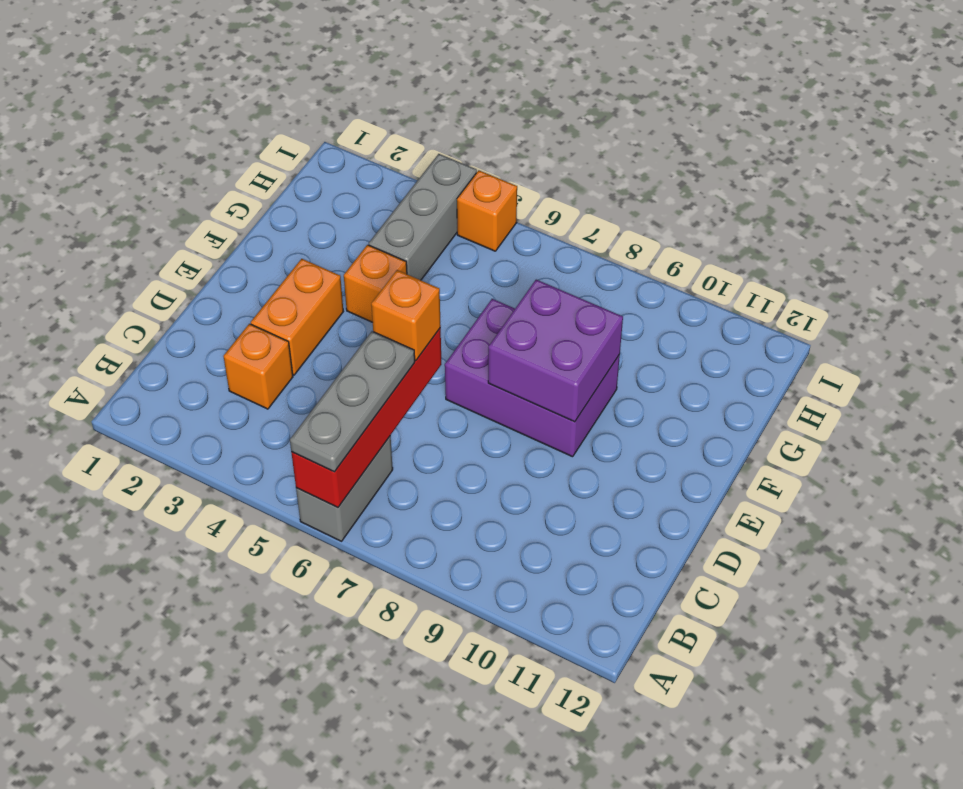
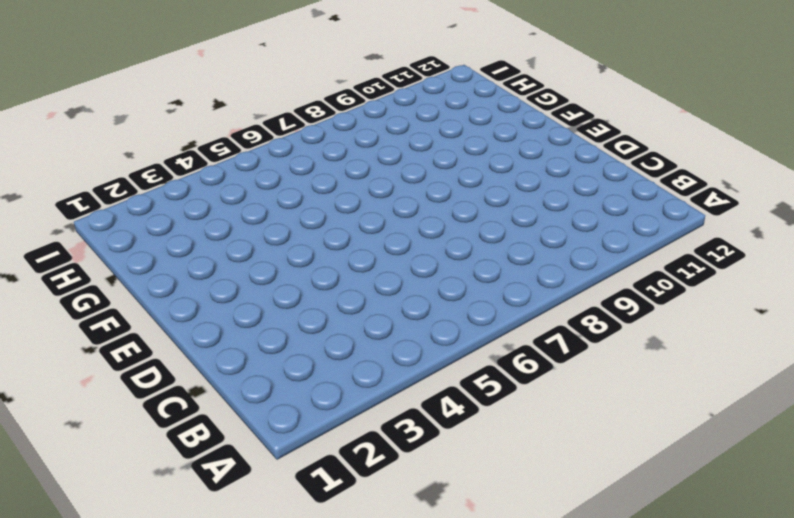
none -> grey 1x2 brick [296,436,393,541]
none -> orange 1x1 brick [223,324,293,409]

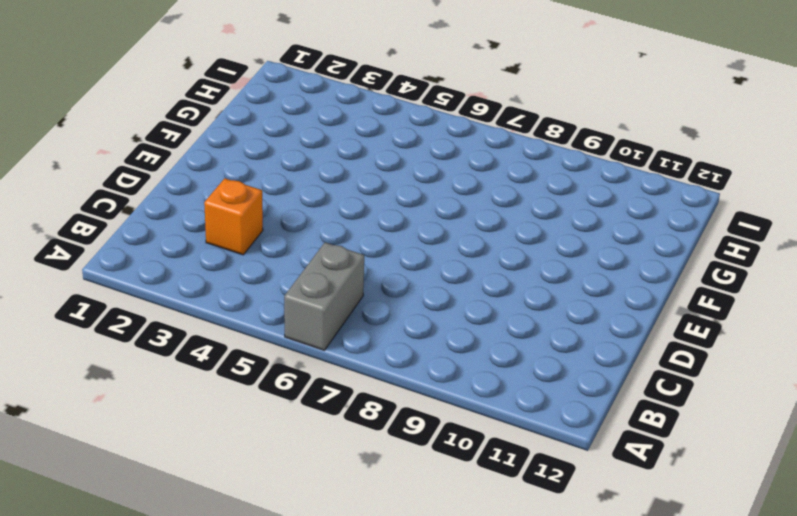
none -> orange 1x2 brick [251,259,343,375]
none -> purple 2x3 brick [445,299,620,457]

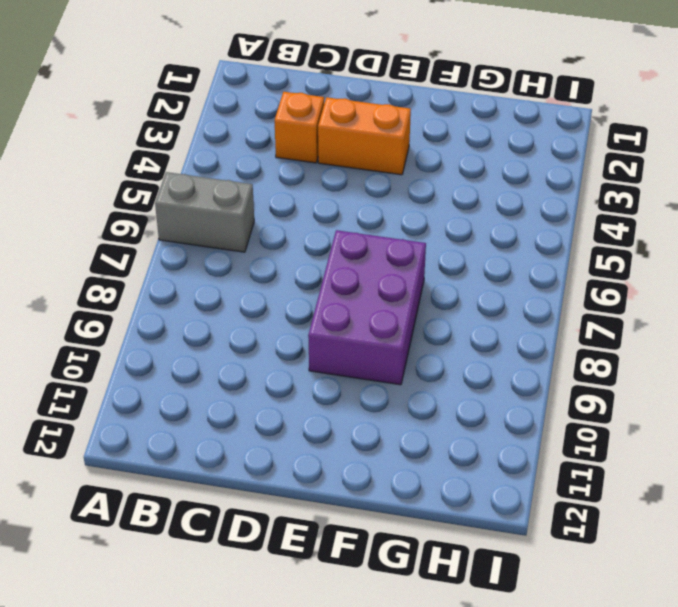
none -> orange 1x1 brick [344,245,407,322]
none -> grey 1x3 brick [369,154,477,280]

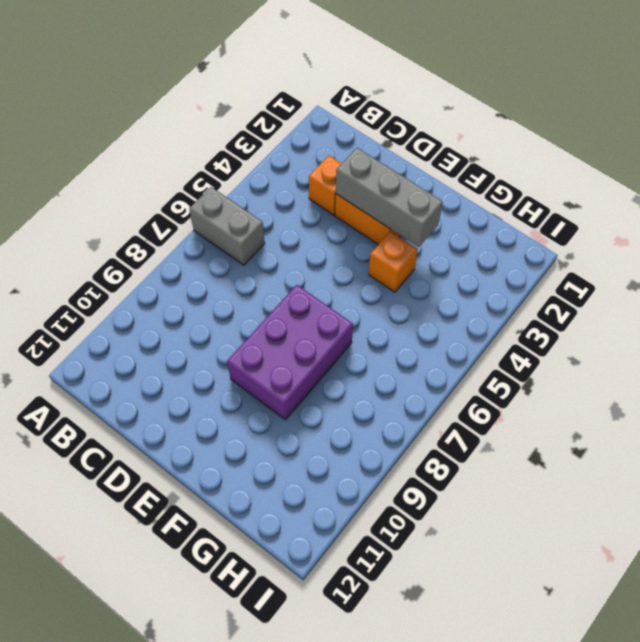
grey 1x3 brick [336,148,443,247] -> grey 1x3 brick moved to [369,154,477,280]
none -> orange 1x1 brick [457,170,517,251]
none -> red 1x4 brick [291,328,441,508]

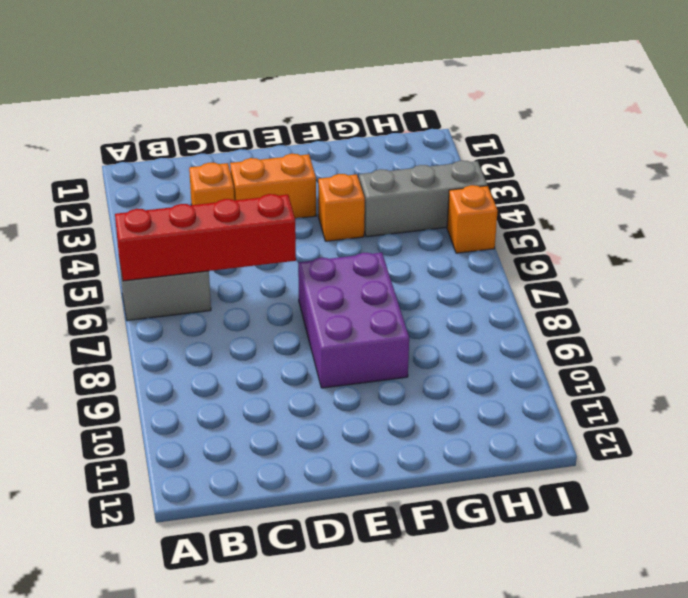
none -> purple 2x2 brick [488,280,623,422]
none -> grey 1x3 plate [290,331,415,472]

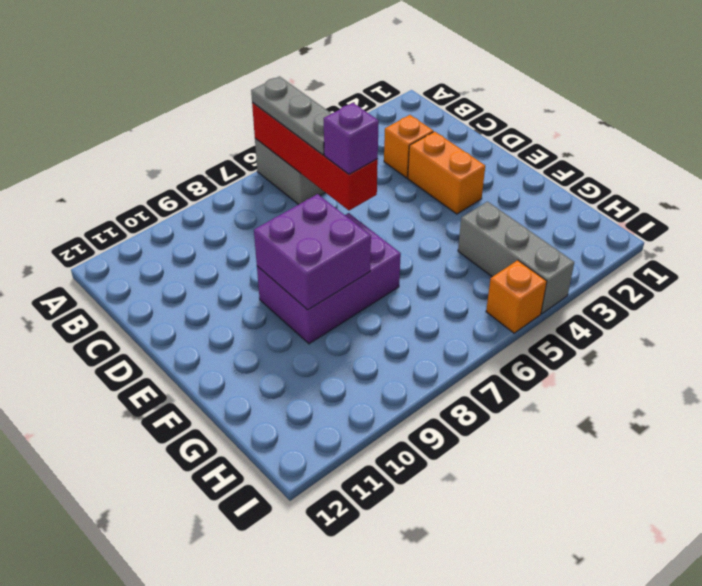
purple 1x1 brick [324,103,379,174] -> orange 1x1 brick [371,270,441,360]
none -> orange 1x1 brick [344,245,407,322]

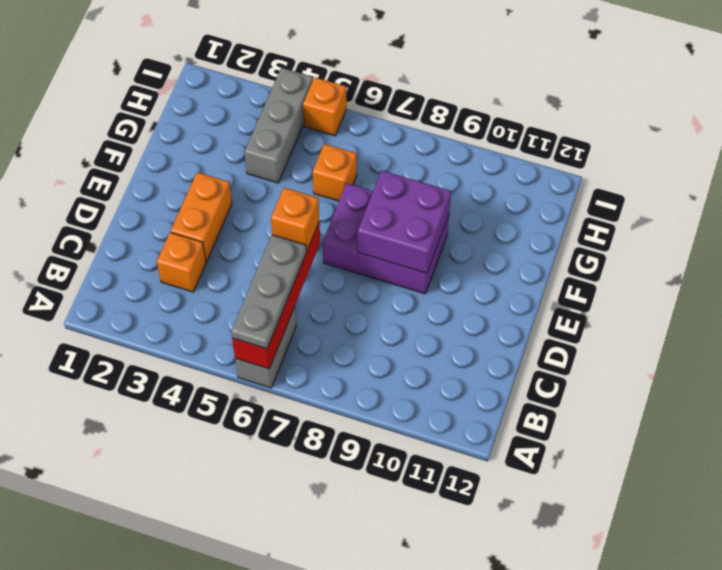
orange 1x1 brick [313,144,357,201] -> orange 1x1 brick moved to [344,245,407,322]

